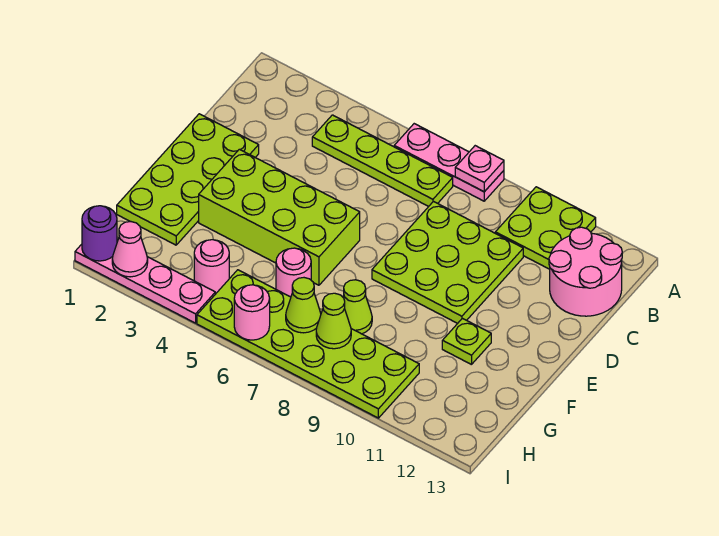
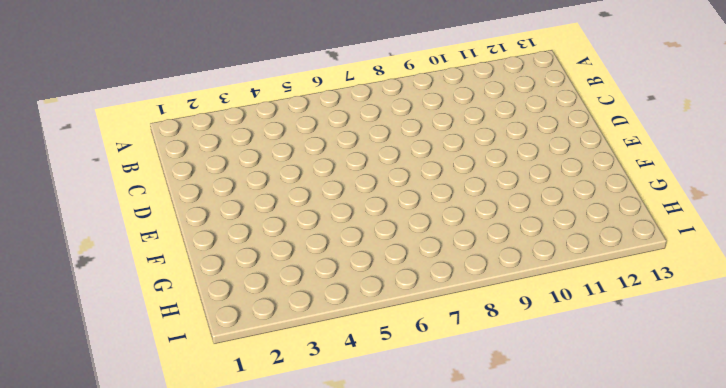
none -> pink 1x3 plate [394,124,504,201]
none -> lime 2x2 plate [495,187,596,269]
none -> lime 1x4 plate [312,115,453,206]

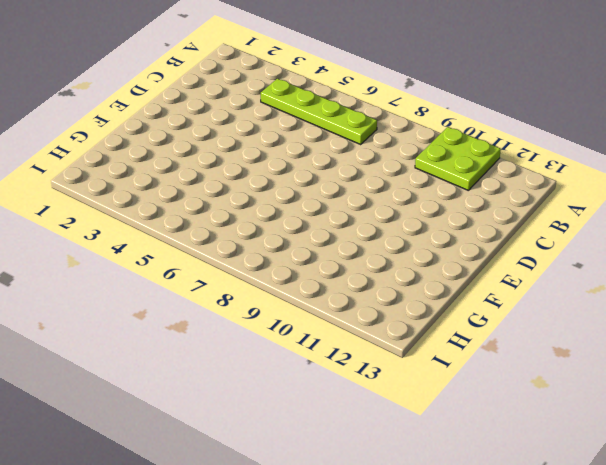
none -> pink 1x3 plate [394,124,504,201]
none -> pink 2x2 round brick [549,227,622,316]
none -> lime 3x3 plate [372,202,523,323]

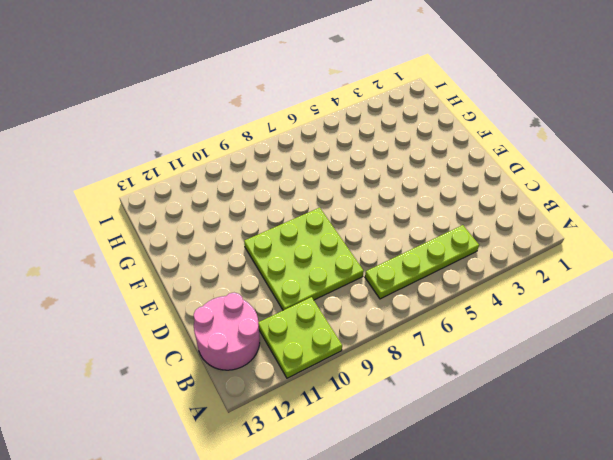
none -> pink 1x3 plate [394,124,504,201]
none -> lime 2x4 plate [117,114,259,245]
none -> lime 2x4 brick [199,149,360,285]

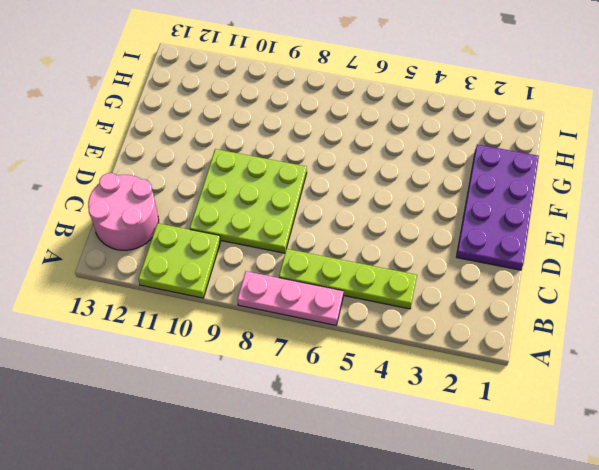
purple 2x4 plate [457,144,539,270] -> lime 2x4 plate [117,114,259,245]
none -> lime 2x4 brick [199,149,360,285]
none -> lime 1x1 plate [442,318,491,365]
none -> pink 1x1 round brick [276,248,311,297]

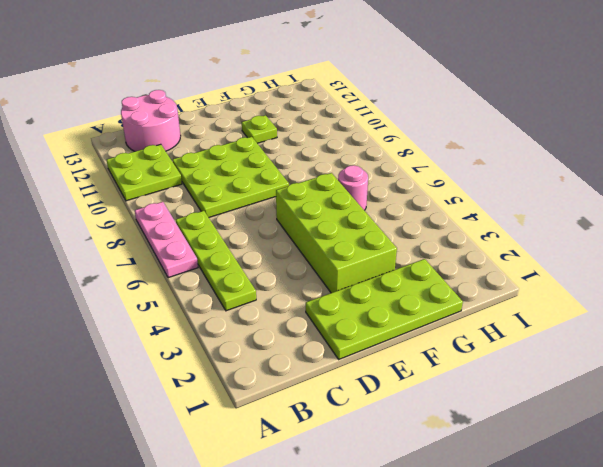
none -> lime 1x1 cone [343,280,372,334]
none -> pink 1x1 round brick [194,240,229,294]
none -> lime 2x6 plate [197,270,419,418]

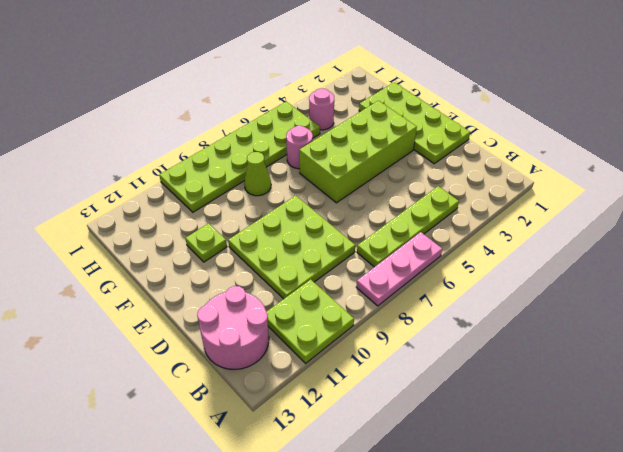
none -> pink 1x4 plate [75,241,215,323]
none -> pink 1x1 plate [455,146,504,192]
none -> lime 1x1 cone [286,278,321,333]

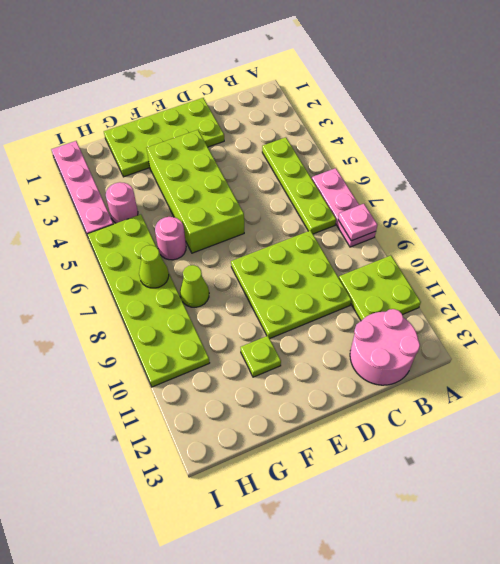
none -> lime 1x1 cone [316,293,351,349]
none -> purple 1x1 round brick [82,206,117,261]
none -> pink 1x1 cone [112,222,148,277]

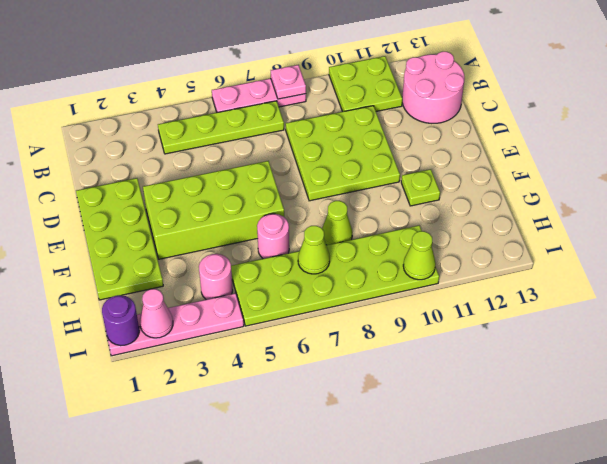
lime 1x1 cone [403,231,436,280] -> lime 1x1 cone moved to [316,293,351,349]
none -> pink 1x1 round brick [234,285,270,340]

